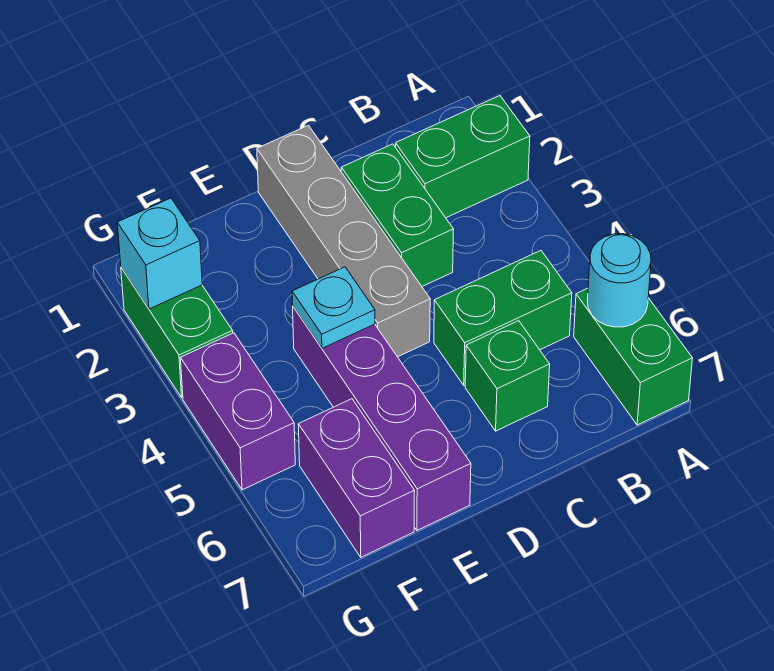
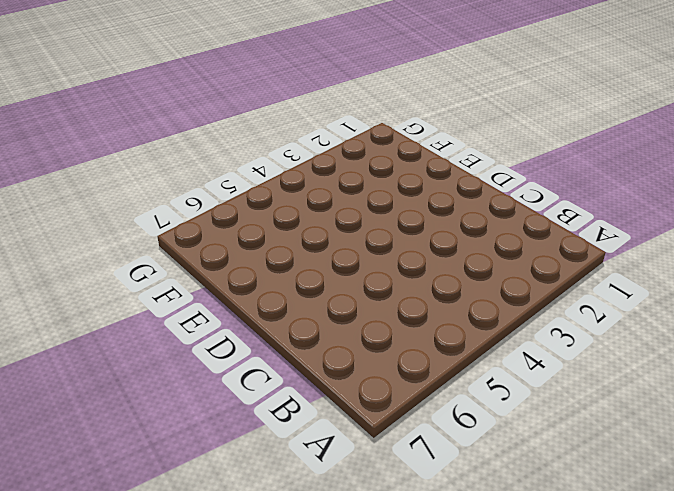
none -> green 1x2 brick [396,96,530,218]
none -> green 1x2 brick [574,288,692,425]
none -> green 1x2 brick [434,251,572,385]

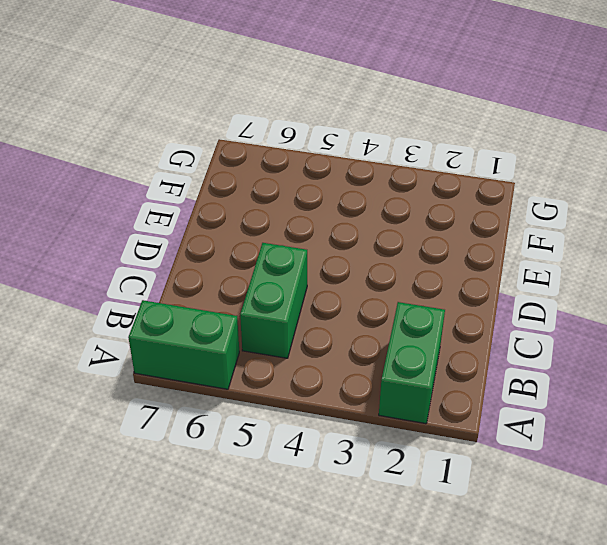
none -> green 1x2 brick [341,144,454,286]
none -> green 1x1 brick [465,321,550,431]
none -> grey 1x4 brick [257,125,430,357]

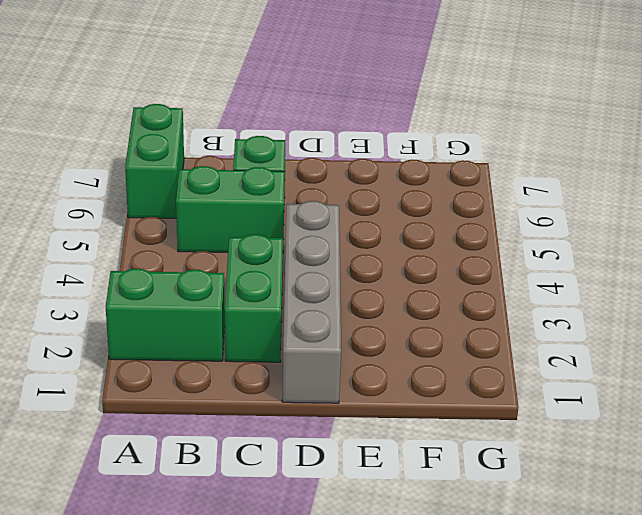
none -> purple 1x4 brick [293,307,471,530]
none -> purple 1x2 brick [298,399,415,557]
none -> green 1x2 brick [121,268,233,397]

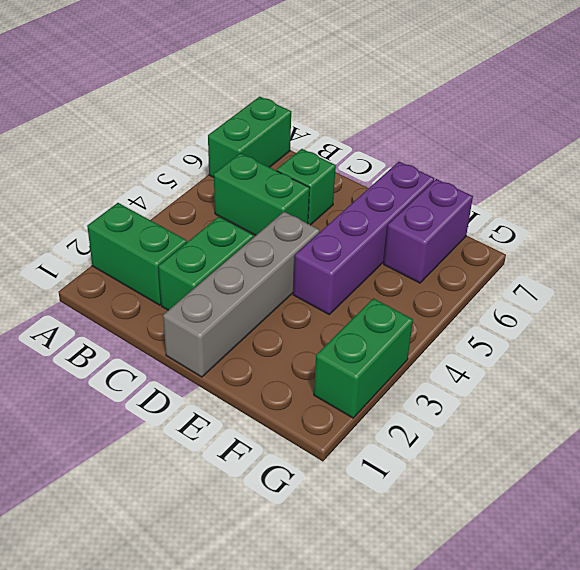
none -> purple 1x2 brick [181,333,295,490]
none -> cyan 1x1 round brick [587,234,651,327]
none -> cyan 1x1 plate [292,267,375,348]

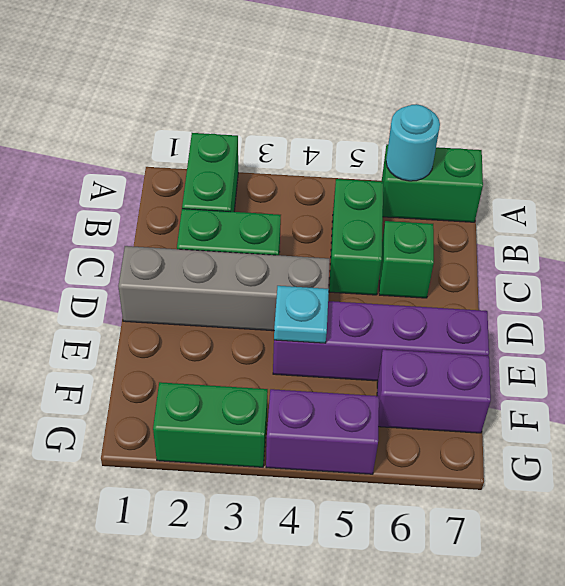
none -> cyan 1x1 brick [117,198,202,309]

